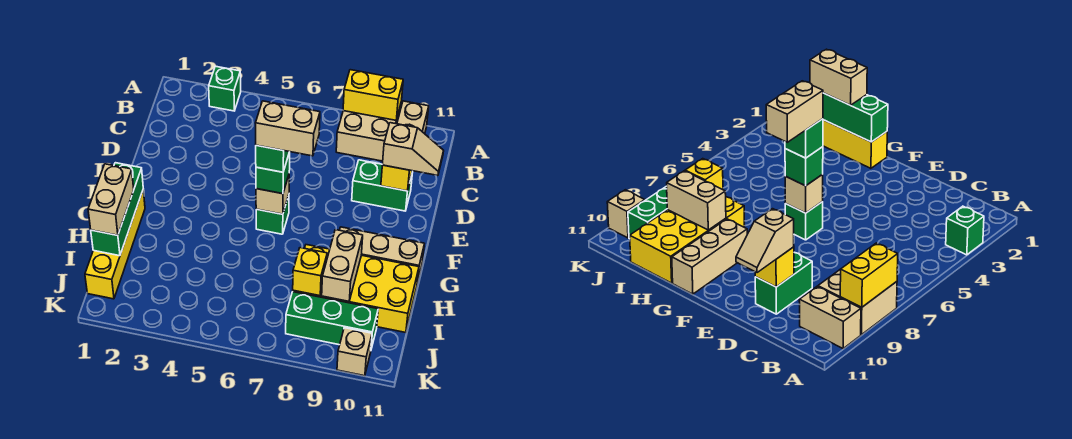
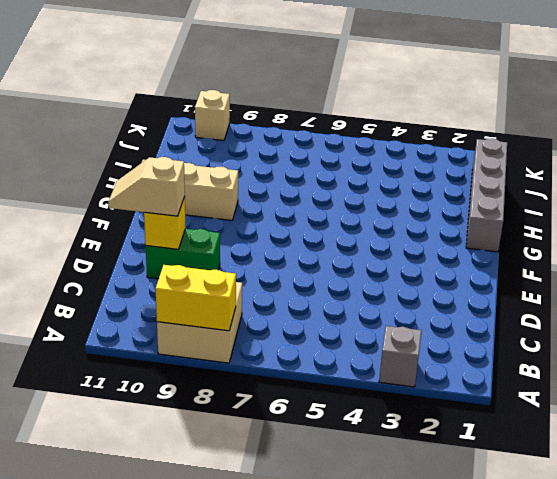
grey 1x1 brick [379,326,422,387] -> green 1x1 brick [209,66,241,111]
grey 1x4 brick [466,138,507,252] -> yellow 1x4 brick [85,190,145,299]
none -> tan 1x2 brick [397,101,429,134]
none -> green 1x1 brick [256,195,289,234]
none -> yellow 2x4 brick [293,245,419,333]

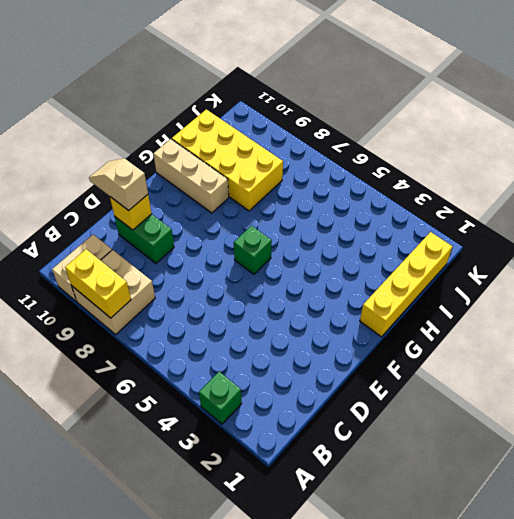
none -> green 1x3 brick [286,292,378,349]
none -> tan 1x1 brick [337,328,372,376]
none -> tan 1x1 brick [256,175,289,214]

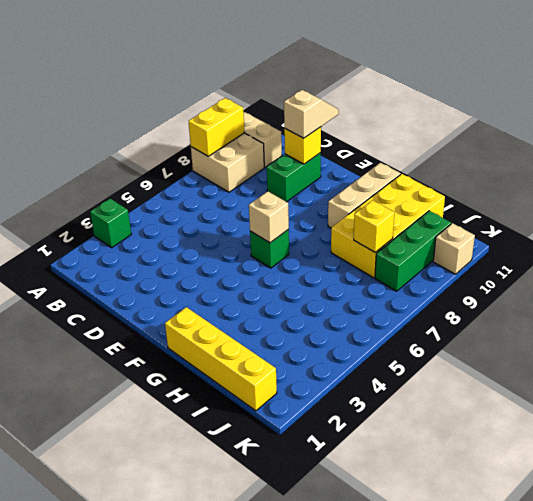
none -> green 1x3 brick [91,163,143,256]
none -> tan 1x2 brick [322,230,363,301]
none -> green 1x1 brick [256,152,290,194]

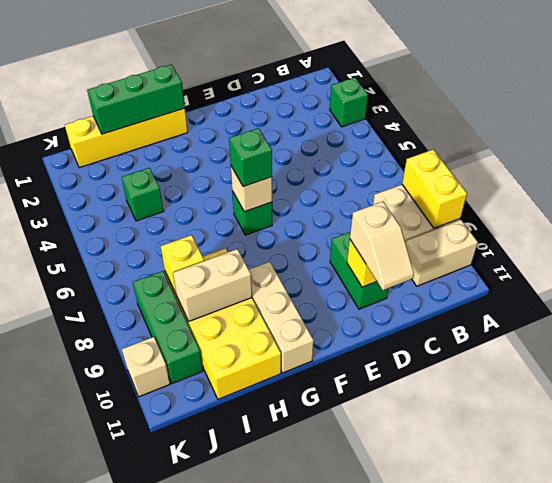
green 1x1 brick [122,168,164,221] -> green 1x1 brick moved to [256,145,289,172]
none -> tan 1x2 brick [88,164,134,235]
none -> tan 1x2 brick [256,101,320,156]

